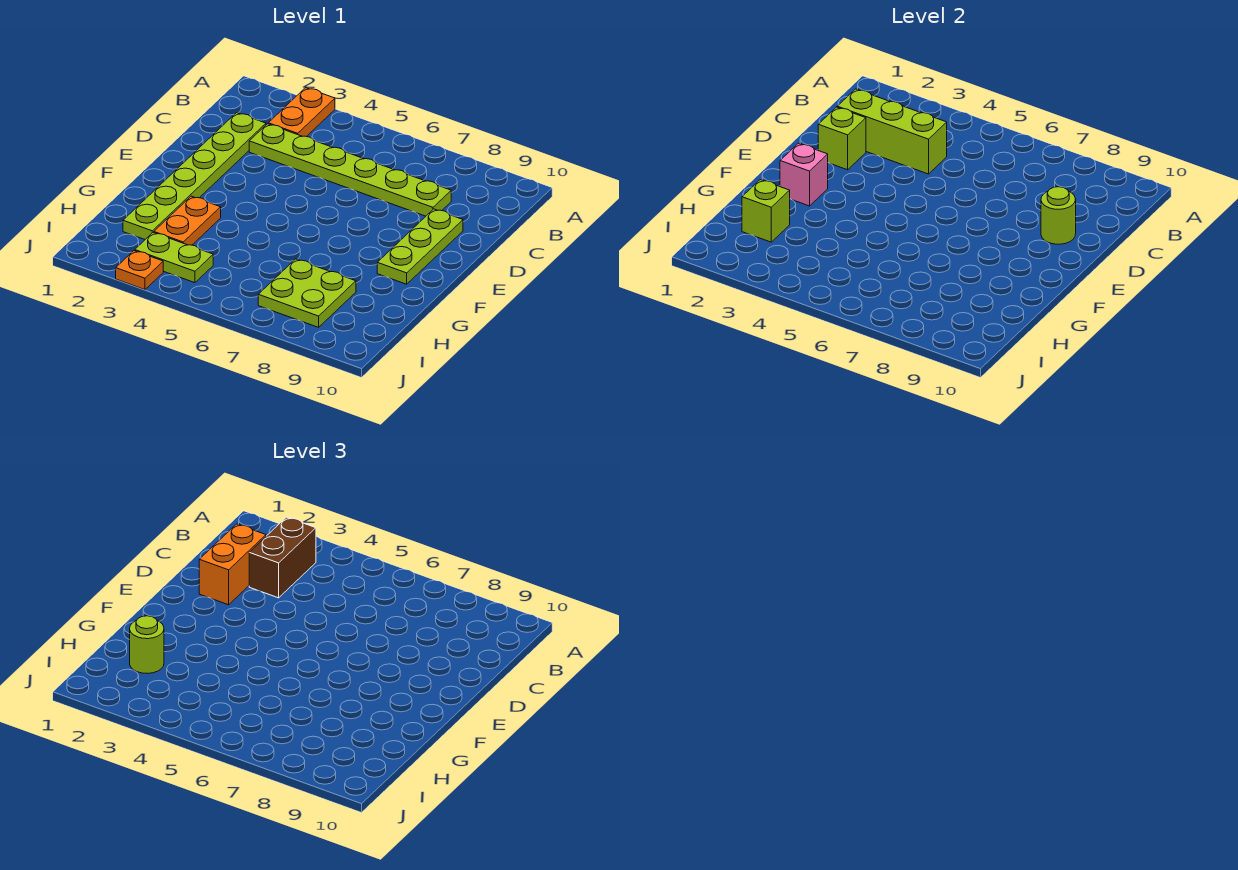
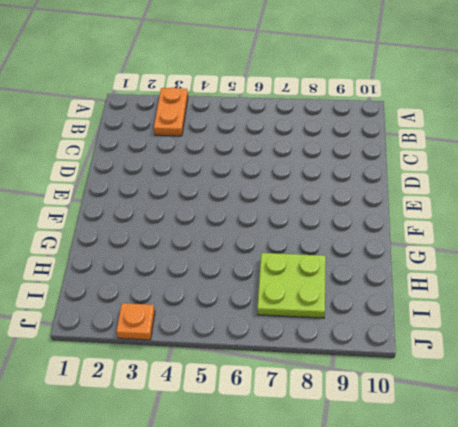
none -> lime 1x6 plate [123,113,266,239]
none -> lime 1x6 plate [249,124,451,216]
none -> lime 1x3 plate [377,209,463,284]

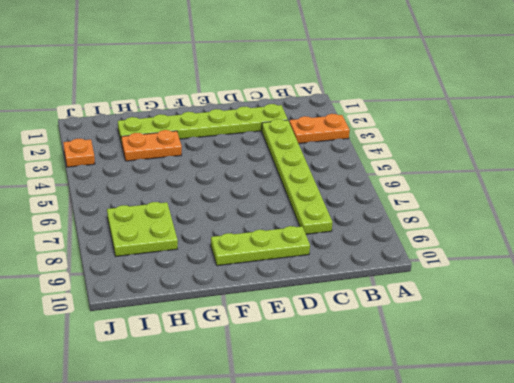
none -> lime 1x2 plate [135,233,213,283]
none -> lime 1x3 brick [837,89,947,174]
none -> lime 1x1 brick [818,107,866,170]

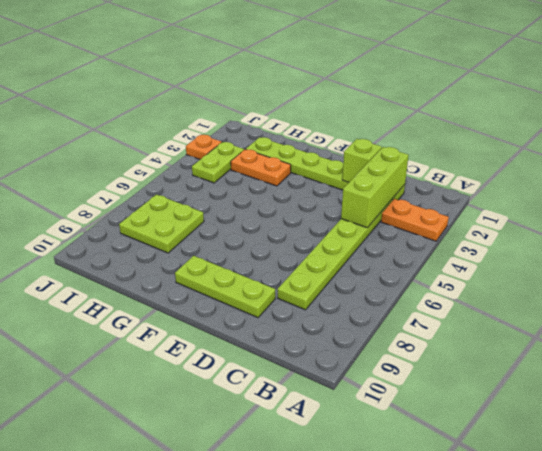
none -> lime 1x1 round brick [1041,187,1076,244]
none -> pink 1x1 brick [780,143,828,206]
none -> lime 1x1 brick [742,180,790,242]

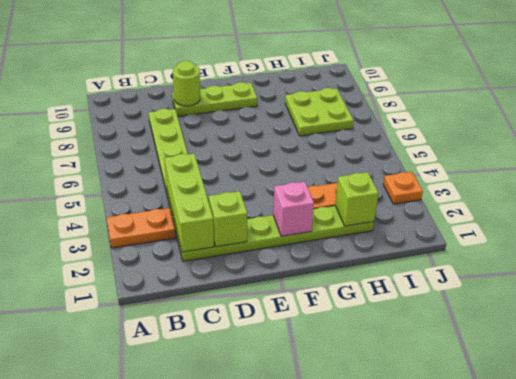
none -> lime 1x2 plate [135,233,213,283]
none -> brown 1x2 brick [249,517,316,598]
none -> orange 1x2 brick [199,524,266,605]

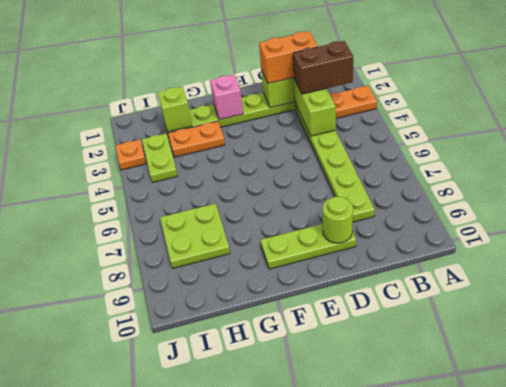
none -> lime 1x1 round brick [130,616,164,673]

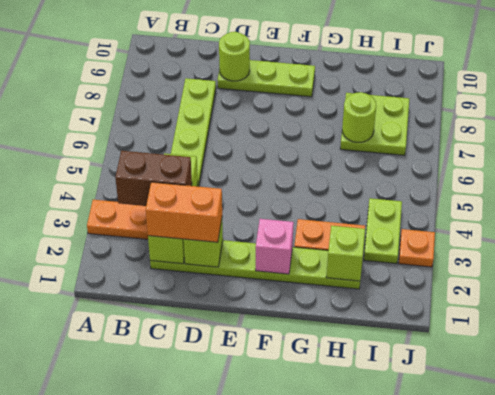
lime 1x1 round brick [342,92,376,142] -> lime 1x1 round brick moved to [130,616,164,673]

